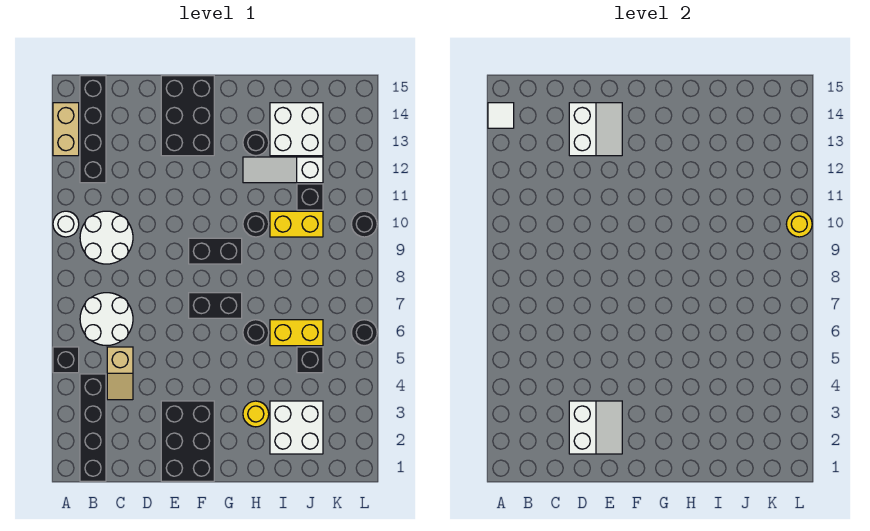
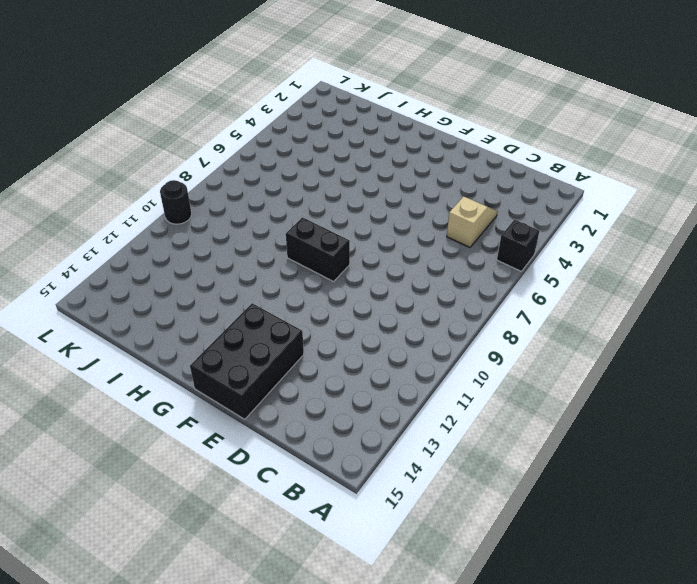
none -> white 1x1 round brick [53,211,79,237]
none -> tan 1x2 brick [53,103,79,156]
none -> black 1x4 brick [80,374,106,481]

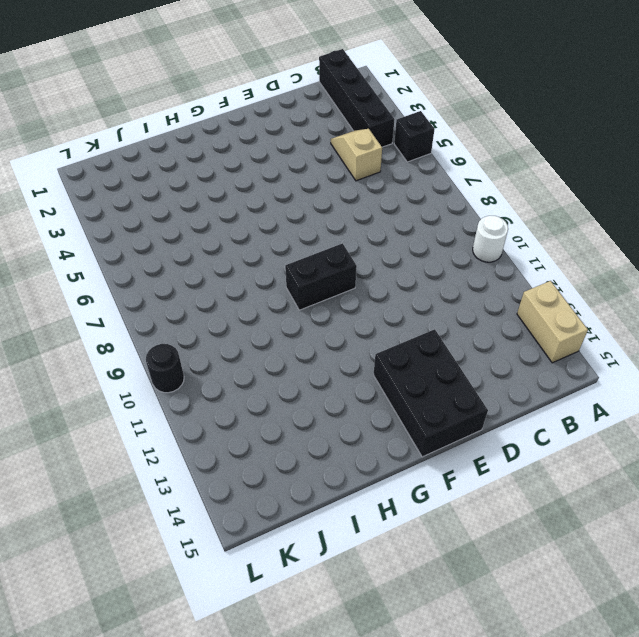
none -> white 2x2 round brick [80,293,133,346]
none -> white 2x2 round brick [80,211,133,264]
none -> black 1x4 brick [80,76,106,183]

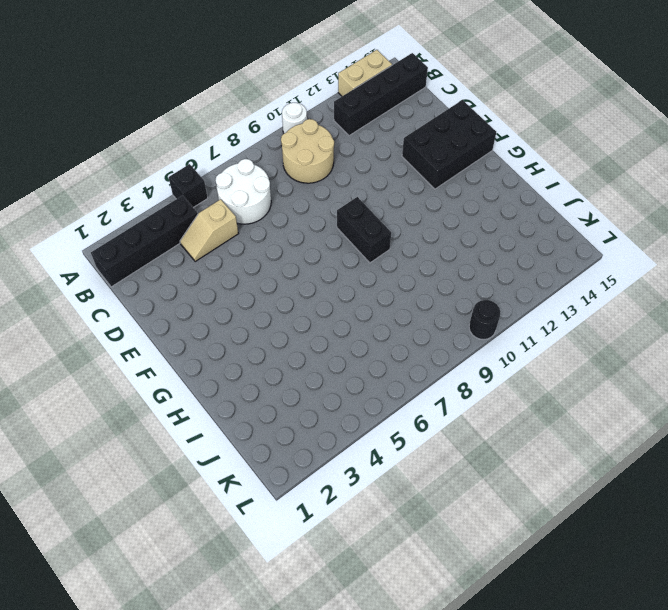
tan 2x2 round brick [281,119,334,183] -> white 2x2 round brick [80,211,133,264]
none -> black 2x3 brick [161,401,214,481]
none -> black 1x2 brick [189,293,242,318]
none -> yellow 1x1 round brick [243,401,269,427]

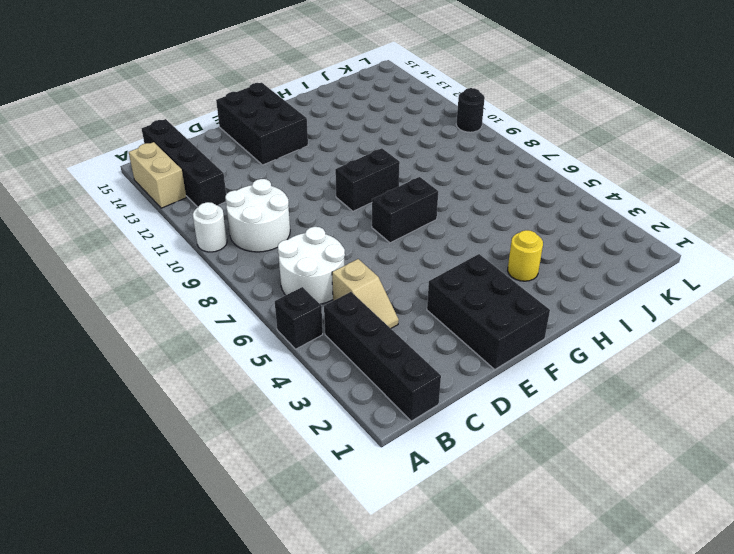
none -> black 1x1 round brick [243,320,269,345]
none -> black 1x1 round brick [243,211,269,237]
none -> white 1x3 slope [243,157,323,183]

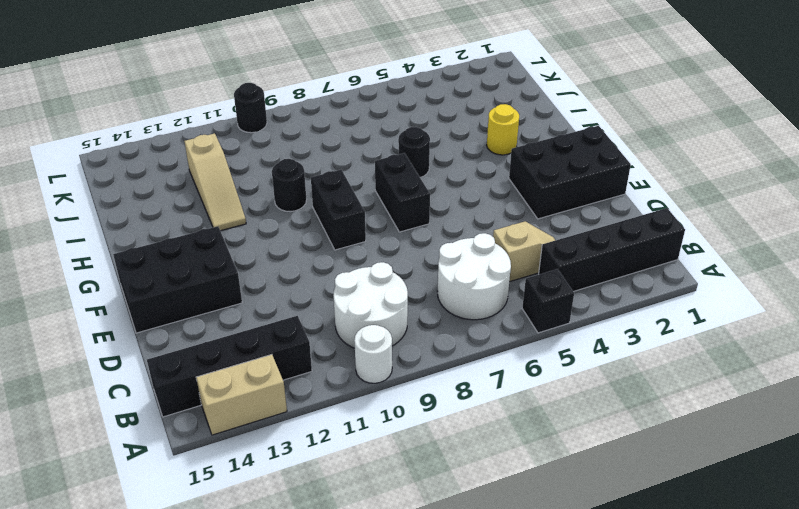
tan 1x3 slope [184,133,246,231] -> white 1x3 slope [243,157,323,183]
none -> black 1x1 round brick [243,130,269,156]
none -> white 2x2 brick [270,401,323,454]
none -> yellow 1x2 brick [270,320,323,346]

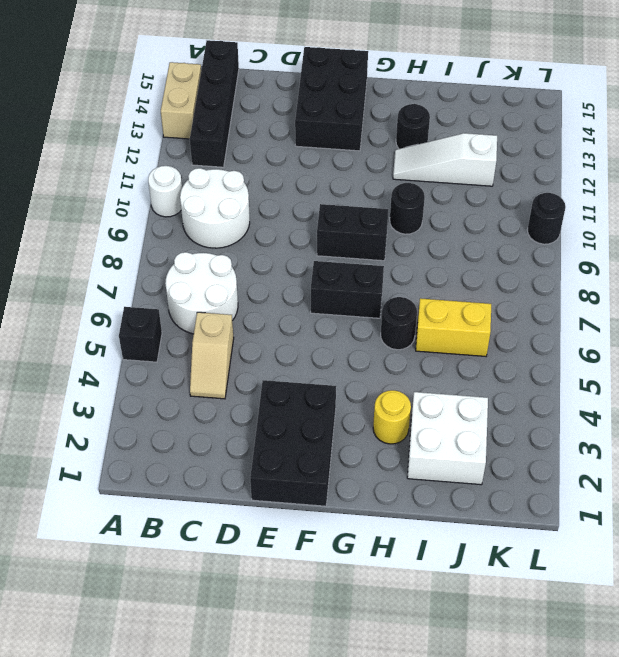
none -> black 1x4 brick [80,374,106,481]
none -> yellow 1x2 brick [270,211,323,237]
none -> white 2x2 brick [270,103,323,156]

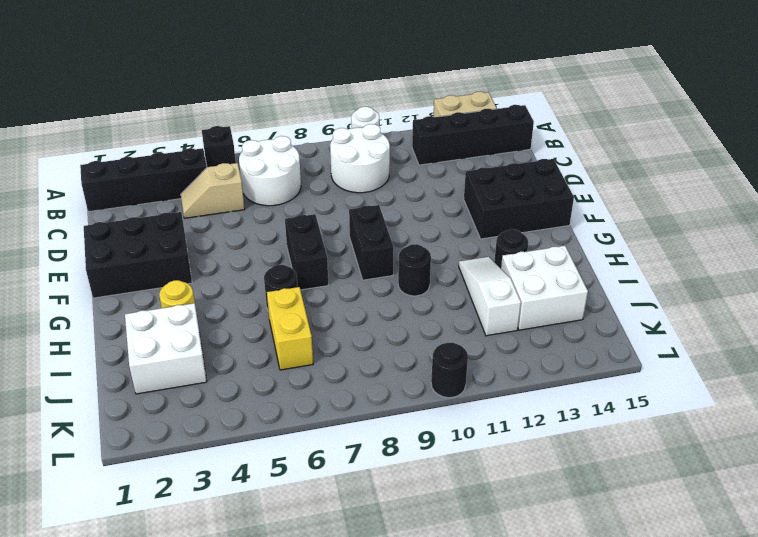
none -> yellow 1x2 brick [270,211,323,237]
none -> black 1x1 brick [297,347,323,373]
none -> black 1x1 brick [297,184,323,210]

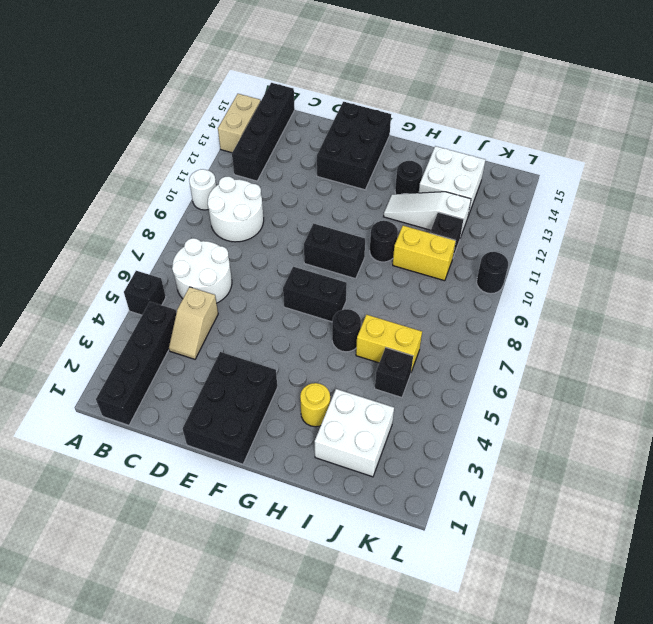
none -> black 1x1 round brick [351,320,377,346]
none -> white 1x1 tile [488,103,514,128]
none -> white 2x2 slope [569,401,622,454]

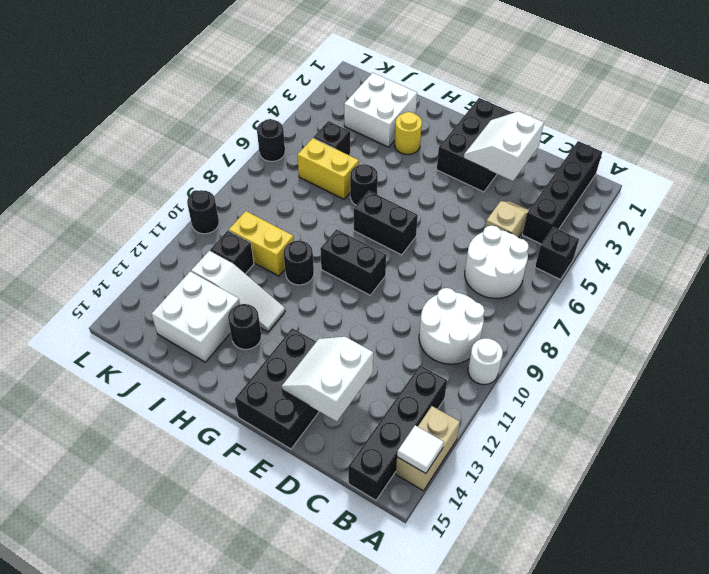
none -> yellow 1x1 round brick [786,211,812,237]

